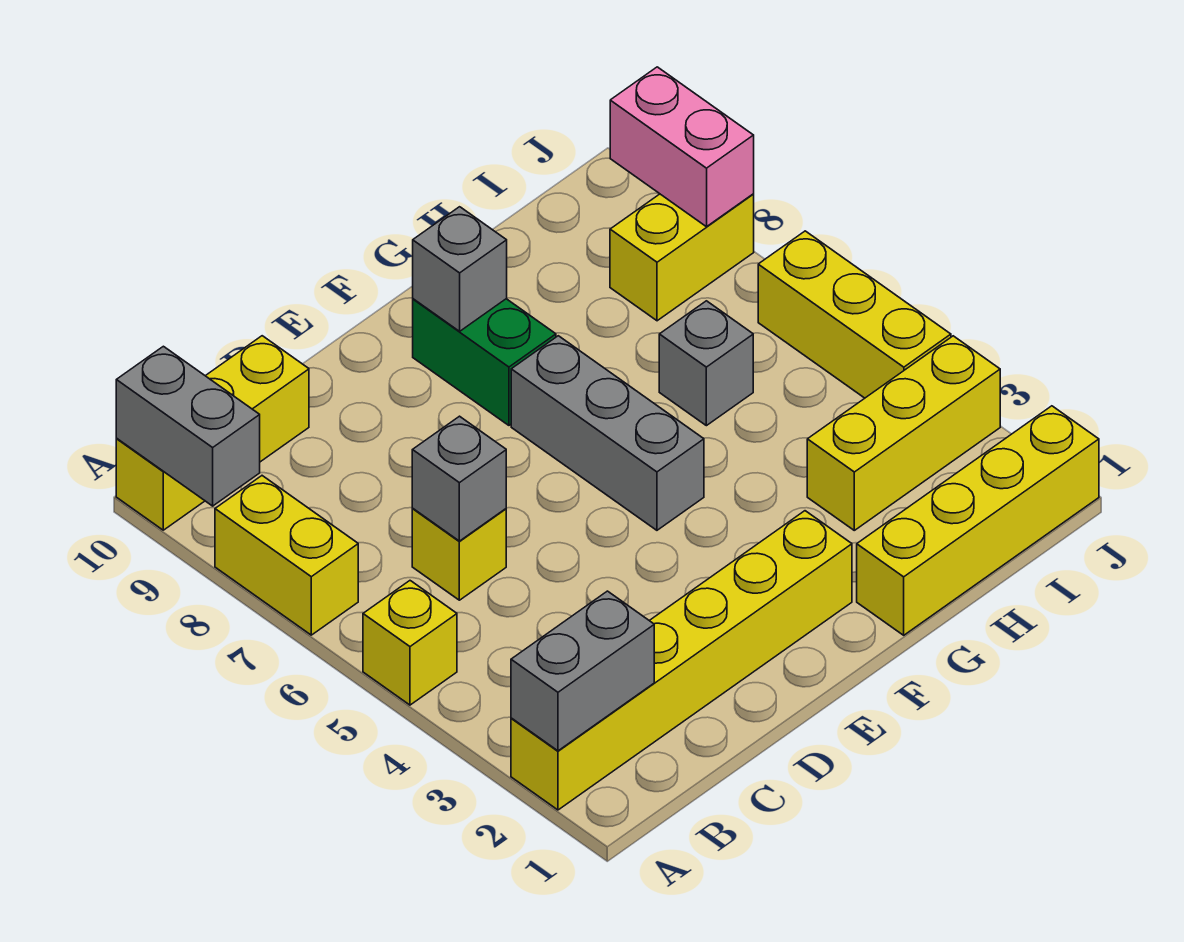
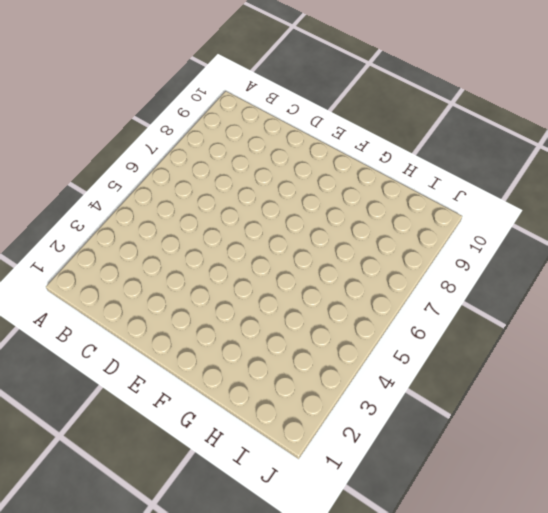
none -> yellow 1x6 brick [511,511,852,810]
none -> yellow 1x1 brick [363,581,457,705]
none -> yellow 1x2 brick [215,476,358,635]

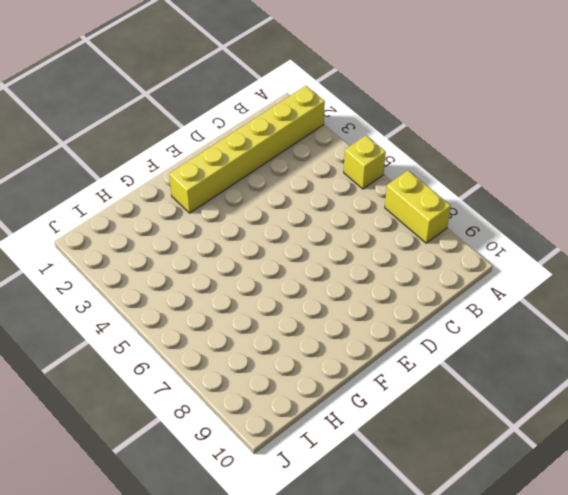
none -> yellow 1x3 brick [116,336,309,530]
none -> yellow 1x1 brick [412,509,506,600]
none -> grey 1x3 brick [511,336,704,530]

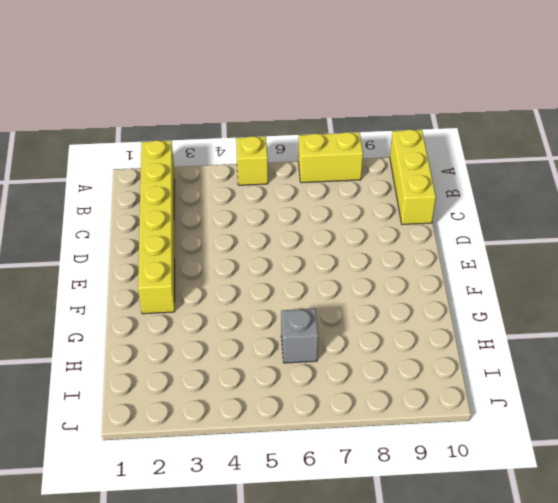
none -> yellow 1x1 brick [412,509,506,600]
none -> grey 1x3 brick [511,336,704,530]
none -> green 1x2 brick [413,299,556,425]

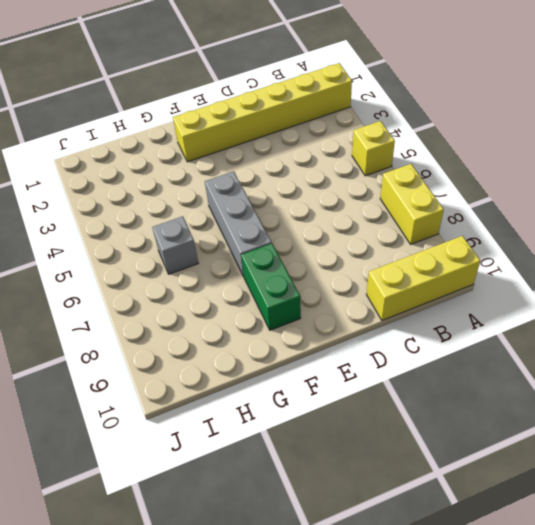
none -> yellow 1x1 brick [412,509,506,600]
none -> yellow 1x4 brick [857,406,1099,635]
none -> yellow 1x3 brick [807,336,1000,530]

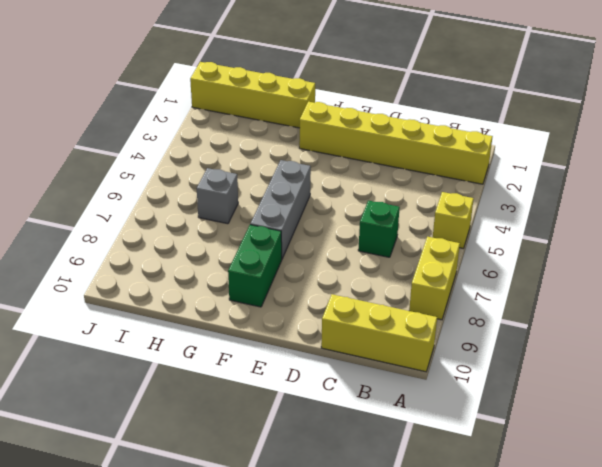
green 1x1 brick [358,200,400,257] -> yellow 1x1 brick [412,509,506,600]
none -> yellow 1x3 brick [807,336,1000,530]
none -> yellow 1x2 brick [610,194,754,321]
none -> yellow 1x3 brick [758,231,951,398]

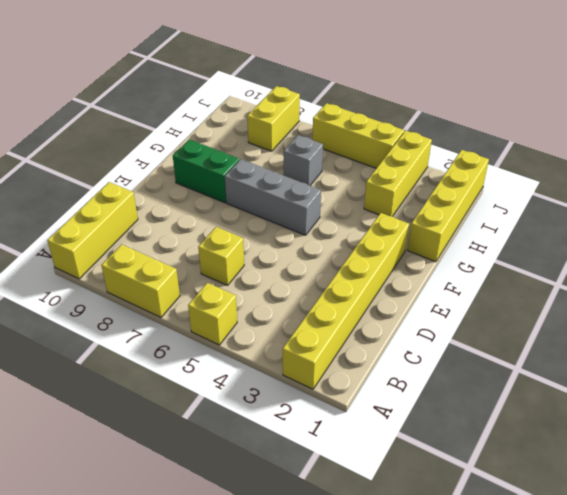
none -> grey 1x2 brick [511,591,654,751]
none -> grey 1x2 brick [116,346,260,506]
none -> grey 1x1 brick [412,416,506,541]

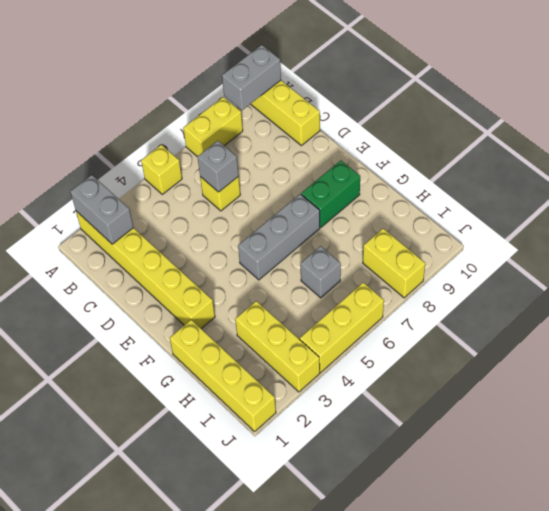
none -> grey 1x1 brick [413,207,507,331]
none -> pink 1x2 brick [610,67,754,227]

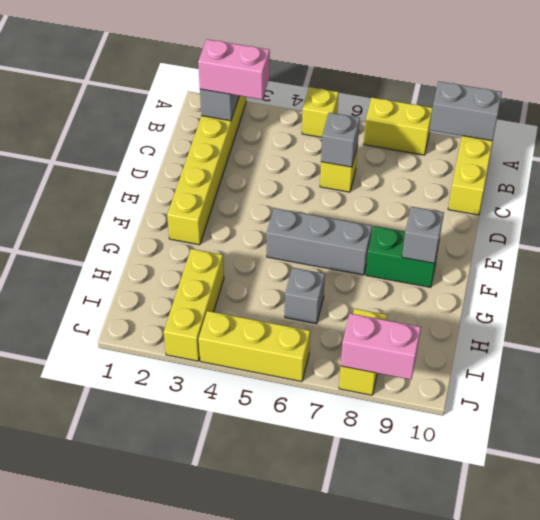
pink 1x2 brick [198,39,270,100] -> none
none -> yellow 1x4 brick [857,406,1099,635]

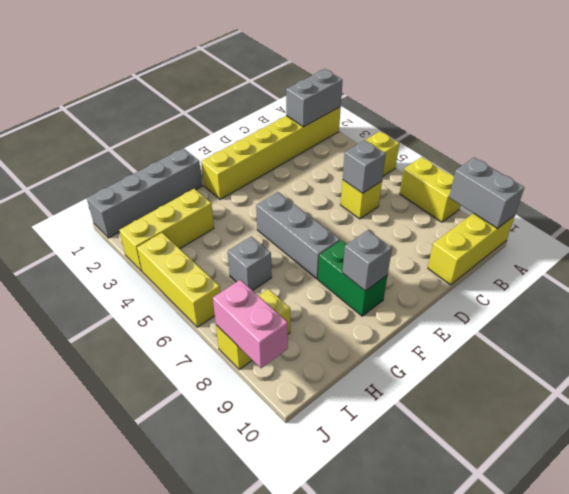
grey 1x4 brick [87,148,202,238] -> yellow 1x4 brick [857,406,1099,635]

